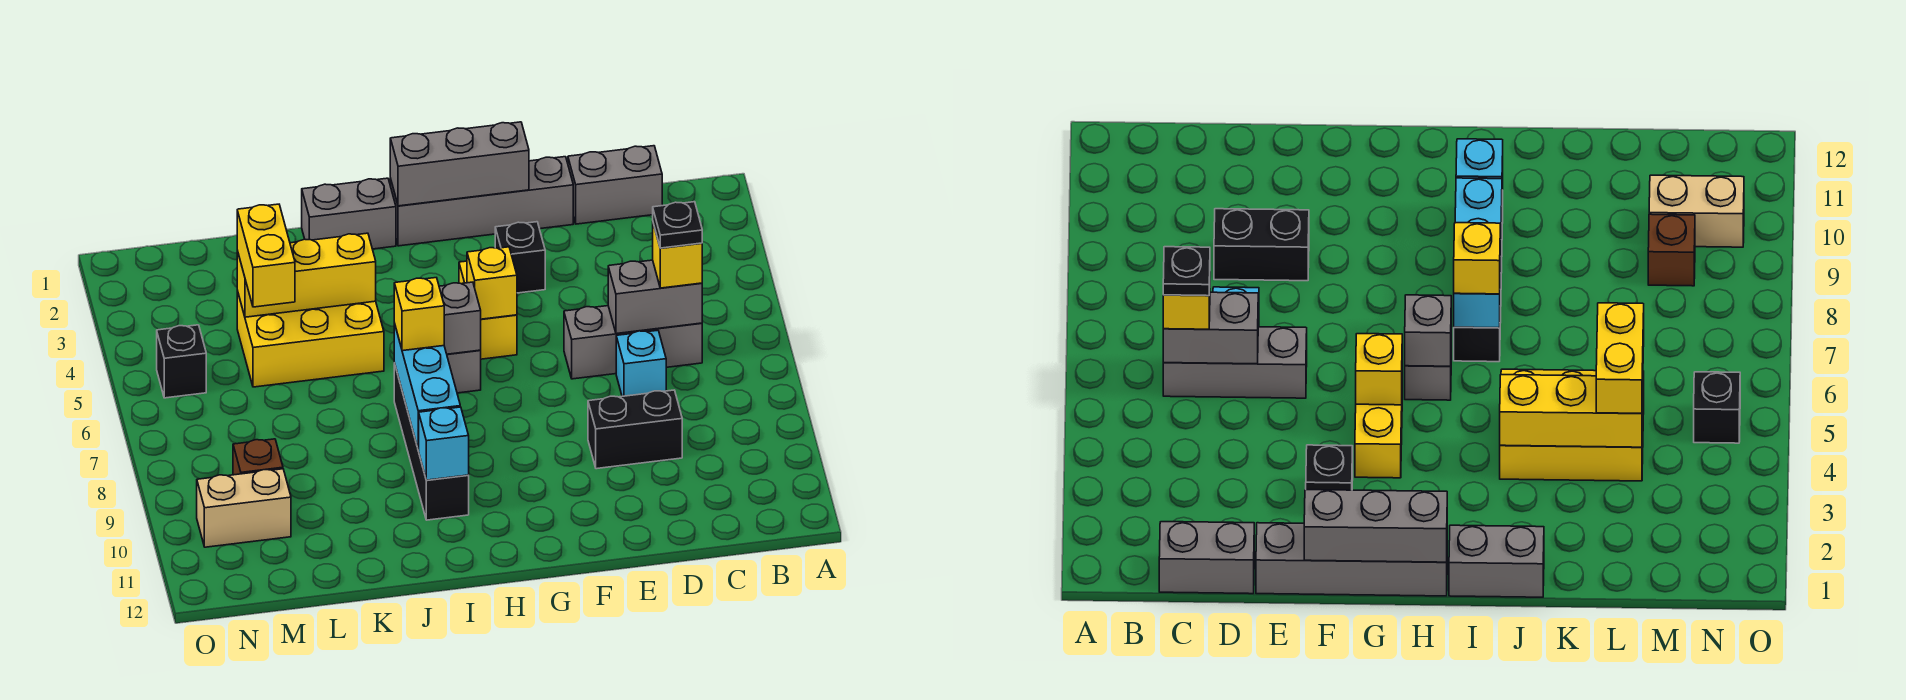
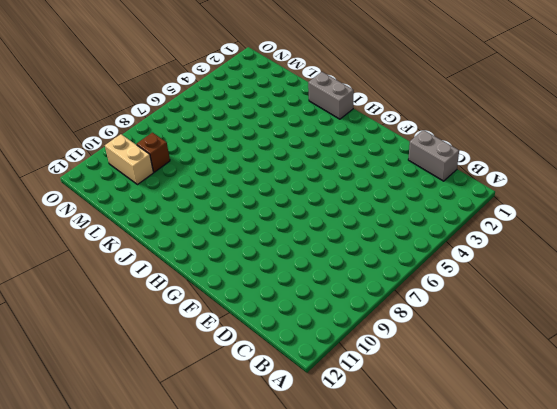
none -> grey 1x3 brick [564,306,702,379]
none -> cyan 1x1 brick [616,330,666,396]
none -> black 1x2 brick [588,390,682,469]

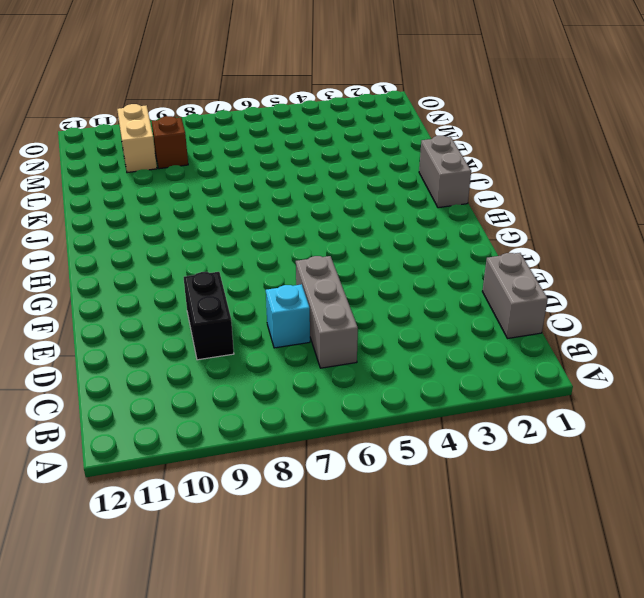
none -> grey 1x4 brick [390,157,573,246]
none -> black 1x1 brick [495,222,545,293]
none -> yellow 1x2 brick [459,261,517,359]

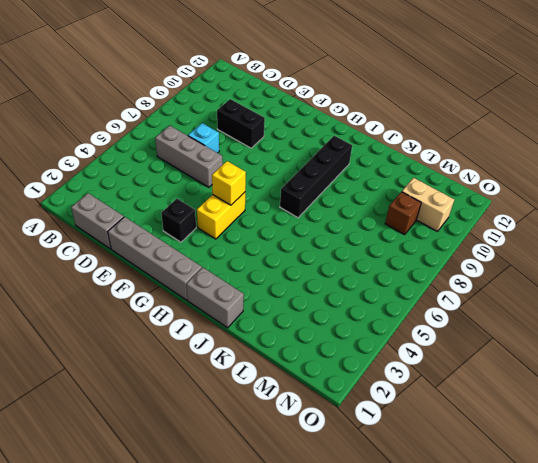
none -> grey 1x1 brick [447,350,481,393]
none -> yellow 2x3 brick [237,291,384,387]
none -> black 1x1 brick [157,325,206,398]

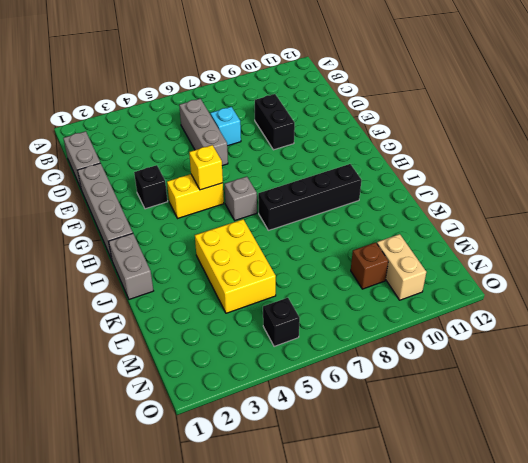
none -> grey 1x2 brick [608,260,702,334]
none -> grey 1x3 brick [390,122,529,206]
none -> grey 1x1 brick [439,282,481,354]

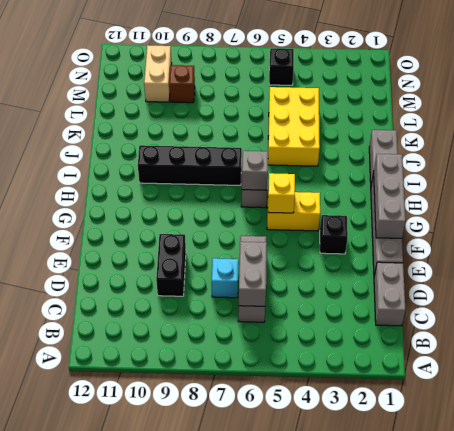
none -> cyan 1x3 brick [394,323,460,450]
none -> cyan 1x1 brick [419,407,469,480]
none -> yellow 1x3 brick [237,233,376,317]

